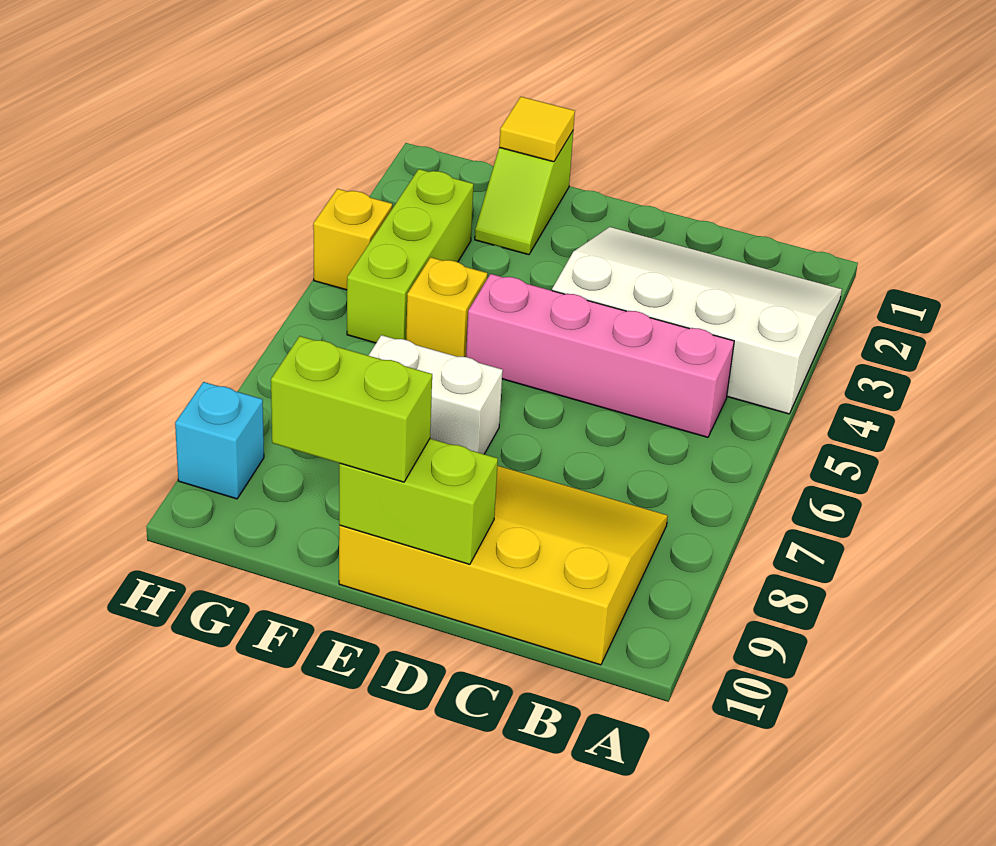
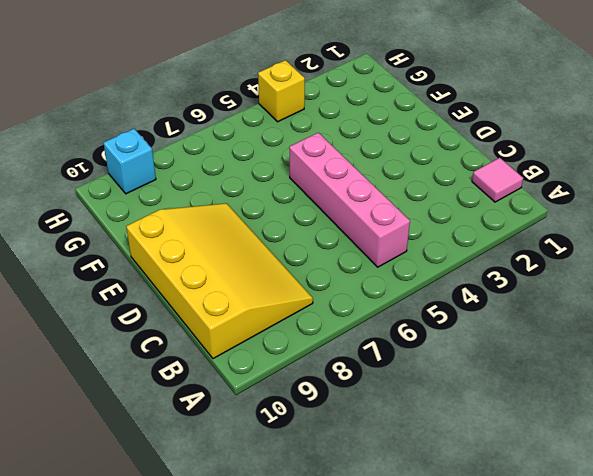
pink 1x1 tile [472,158,523,202] -> none
none -> white 3x4 slope [552,227,842,414]
none -> white 1x2 brick [368,335,503,454]
none -> lime 1x2 slope [475,131,573,255]

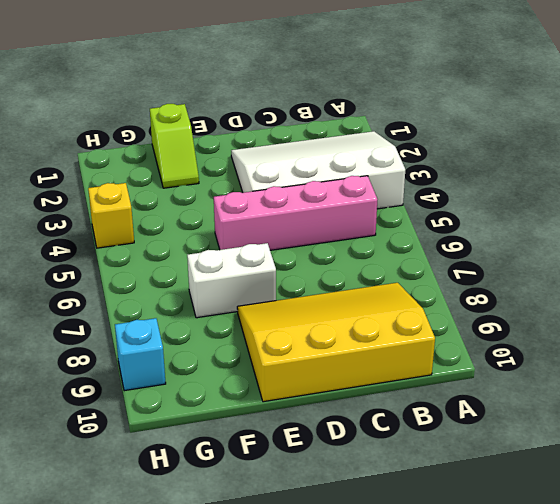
none -> yellow 1x1 brick [406,257,487,357]
none -> lime 1x3 brick [347,169,474,343]
none -> lime 1x2 brick [339,439,498,564]

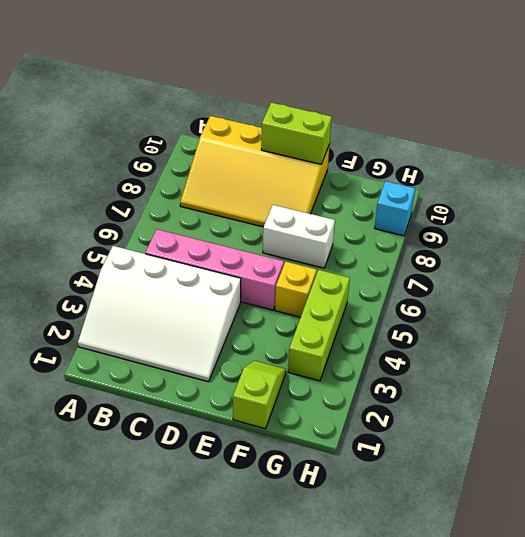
none -> yellow 1x1 brick [313,189,392,290]
none -> yellow 1x1 tile [499,97,575,162]
none -> lime 1x2 brick [271,336,432,482]

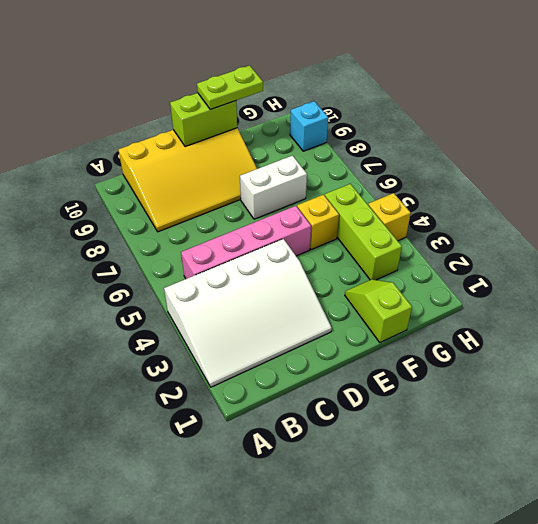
lime 1x2 plate [197,66,263,109] -> lime 1x2 brick [271,336,432,482]
none -> yellow 1x1 tile [499,97,575,162]

